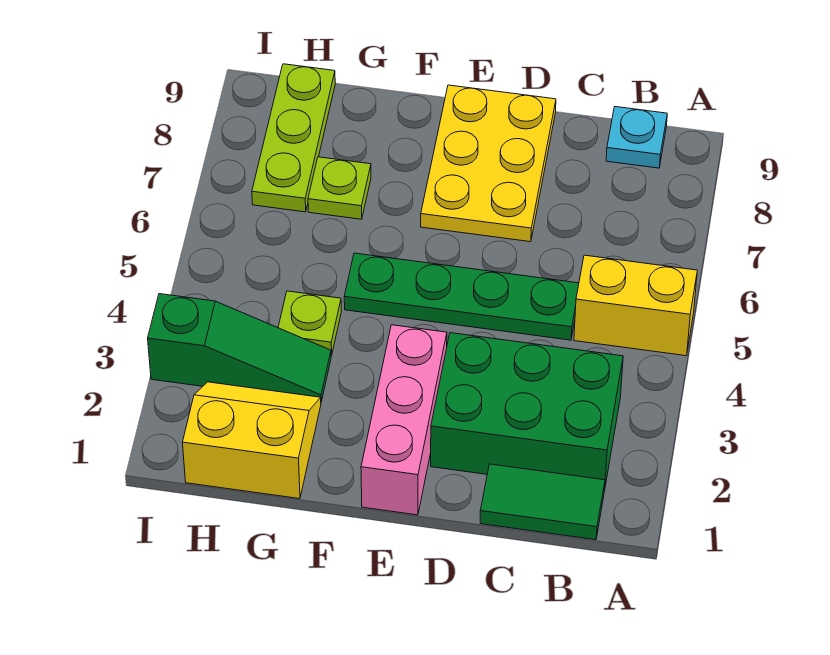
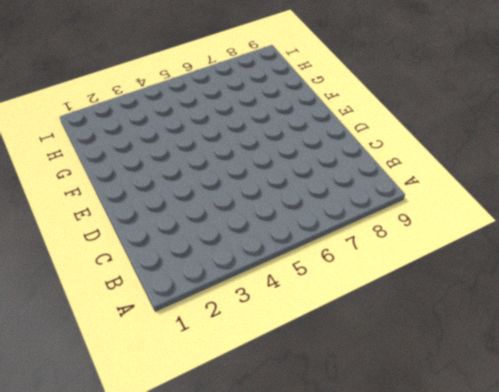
none -> yellow 1x2 brick [574,255,697,356]
none -> green 1x2 tile [480,464,605,540]
none -> green 2x3 brick [431,333,623,490]

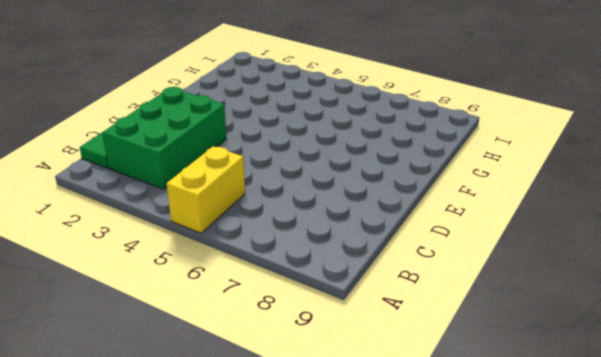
none -> cyan 1x1 plate [606,107,667,168]
none -> green 1x4 plate [344,253,579,340]
none -> yellow 2x3 plate [421,85,556,242]

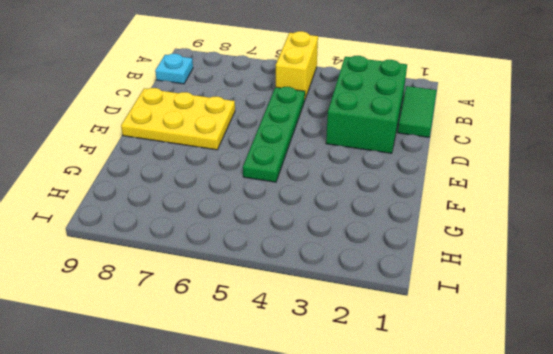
none -> pink 1x3 brick [361,325,447,515]
none -> yellow 2x2 slope [183,382,321,499]
none -> green 1x3 slope [148,294,331,402]

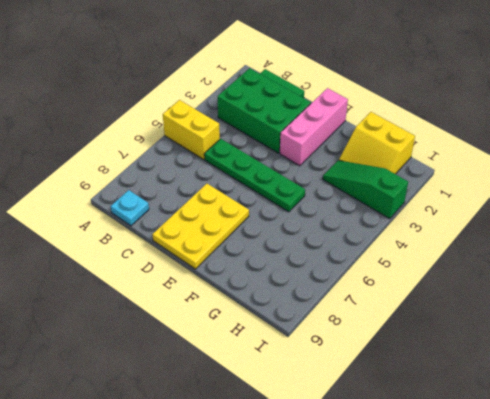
none -> lime 1x1 plate [278,291,341,356]
none -> lime 1x1 plate [308,157,371,219]
none -> lime 1x3 plate [252,64,335,212]

